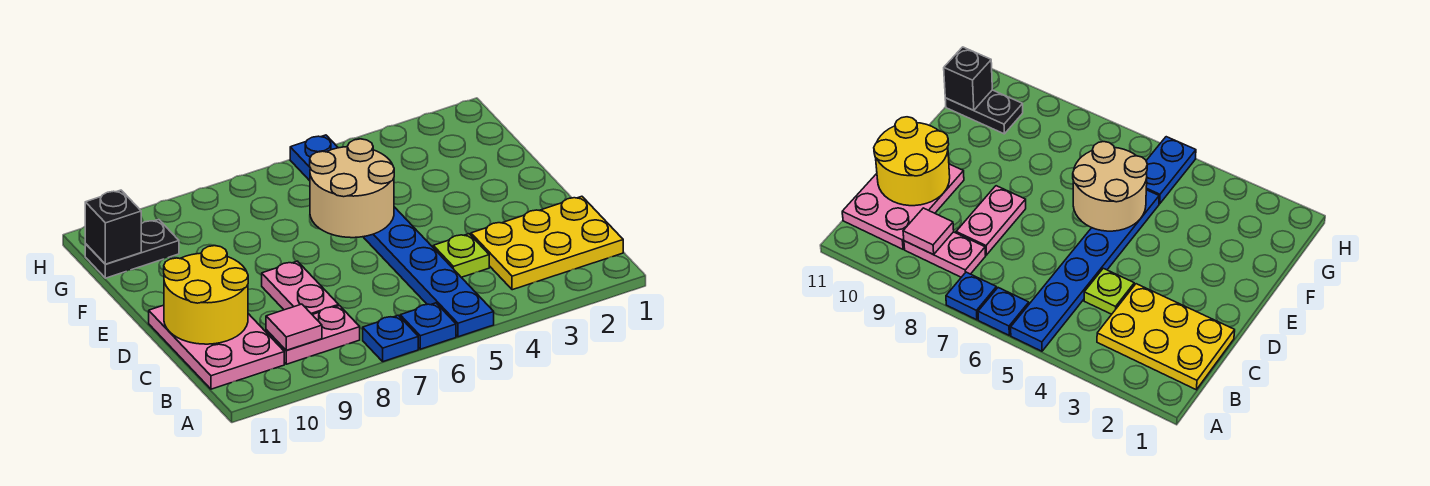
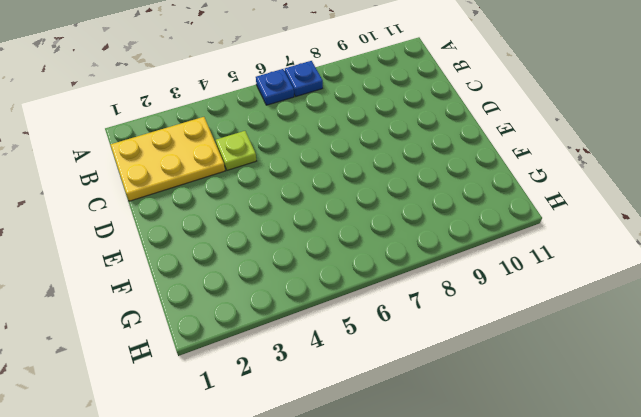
none -> blue 1x6 plate [364,207,494,337]
none -> pink 1x2 plate [266,306,360,364]
none -> pink 2x3 plate [149,305,284,389]

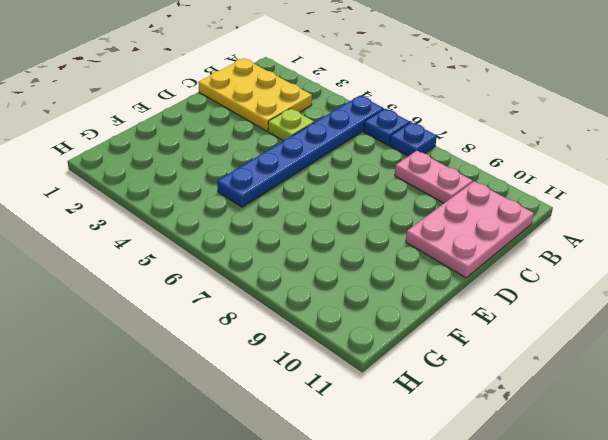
none -> pink 1x2 plate [262,261,339,315]
none -> blue 1x2 plate [290,135,338,181]
none -> black 1x2 plate [85,219,179,278]

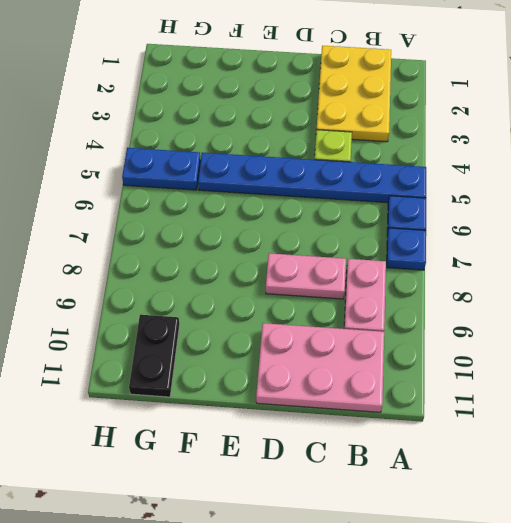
none -> pink 1x1 tile [266,304,322,350]
none -> yellow 2x2 round brick [164,246,248,344]
none -> tan 2x2 round brick [310,139,394,238]

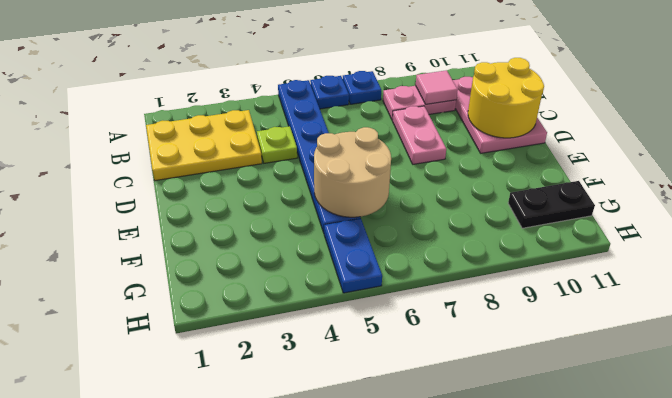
none -> black 1x1 brick [85,190,141,264]

